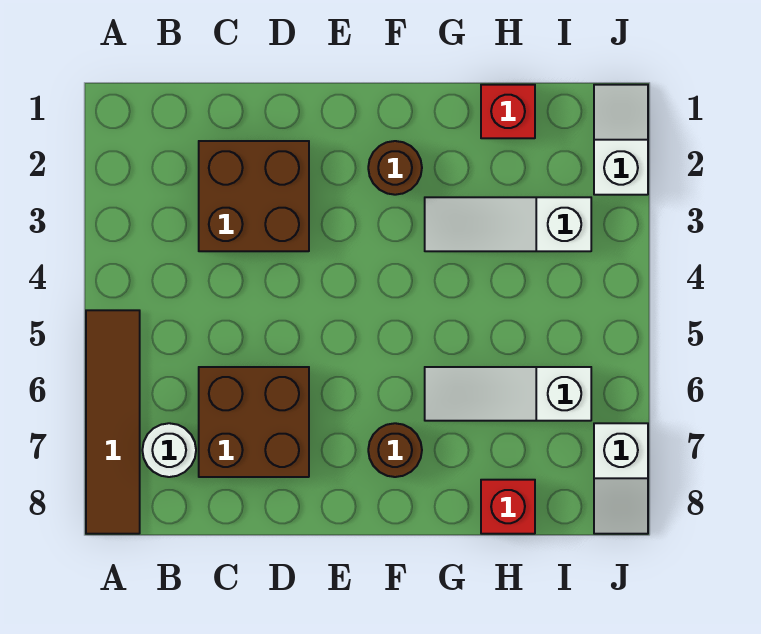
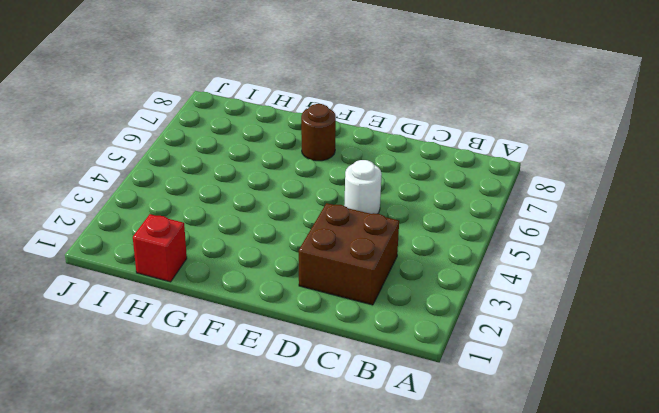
white 1x1 round brick [344,160,382,214] -> white 1x1 round brick moved to [142,423,196,477]
none -> brown 1x4 tile [86,310,140,534]
none -> brown 2x2 brick [199,367,309,477]
none -> brown 1x1 round brick [368,141,422,195]

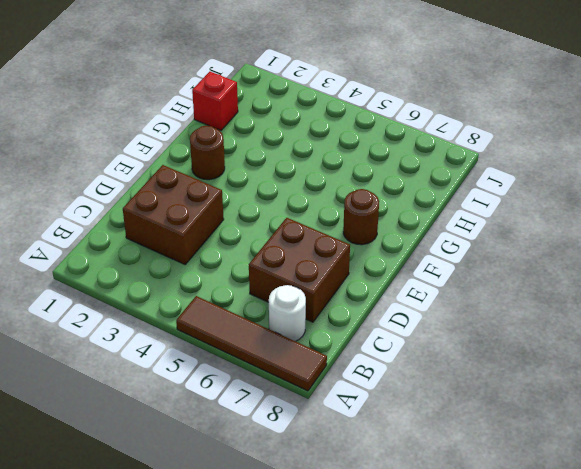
none -> white 1x3 slope [425,197,591,251]
none -> white 1x3 slope [425,367,591,421]
none -> red 1x1 brick [481,480,535,534]

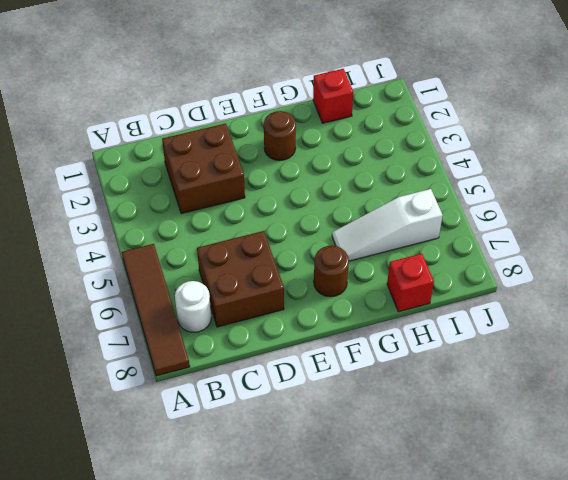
none -> white 1x3 slope [425,197,591,251]
none -> white 1x2 slope [594,85,648,195]
none -> white 1x2 slope [594,423,648,534]

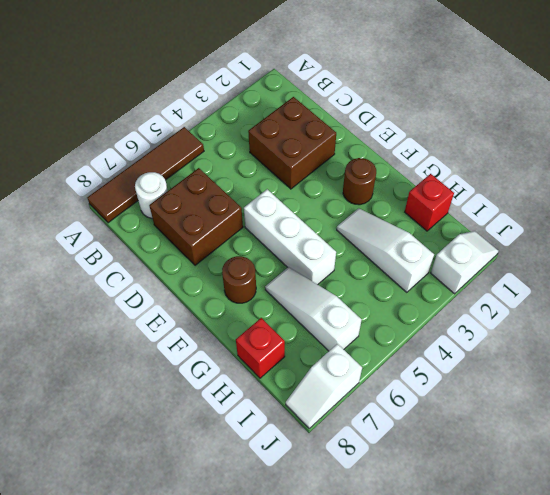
white 1x3 brick [244,189,336,285] -> none

